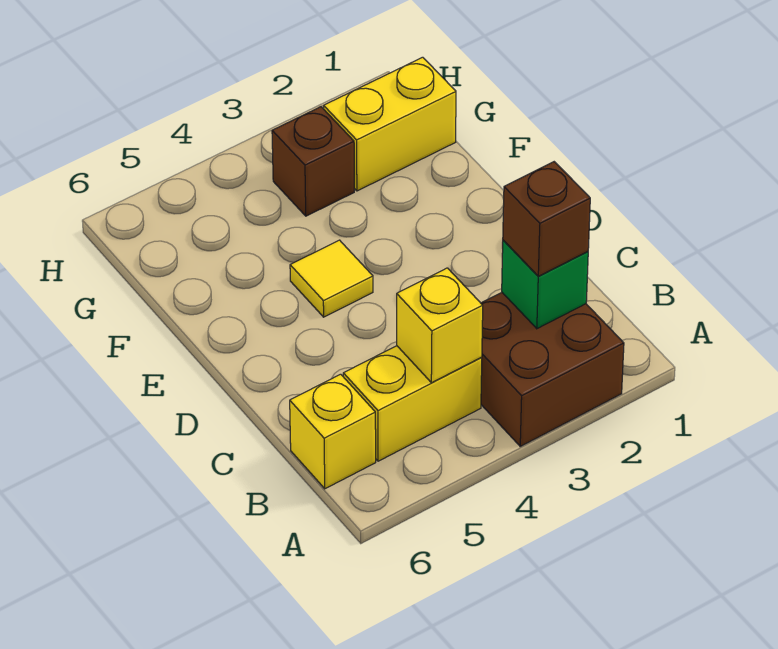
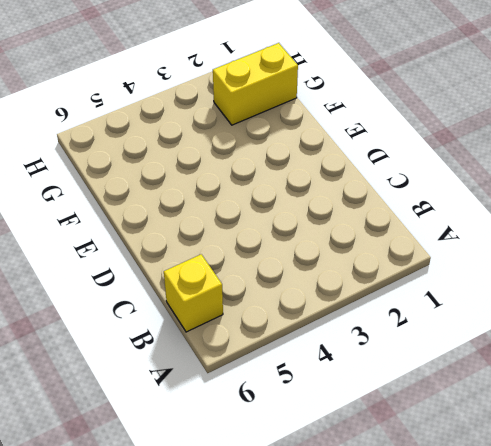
none -> brown 2x2 brick [481,293,624,446]
none -> yellow 1x2 brick [343,346,482,461]

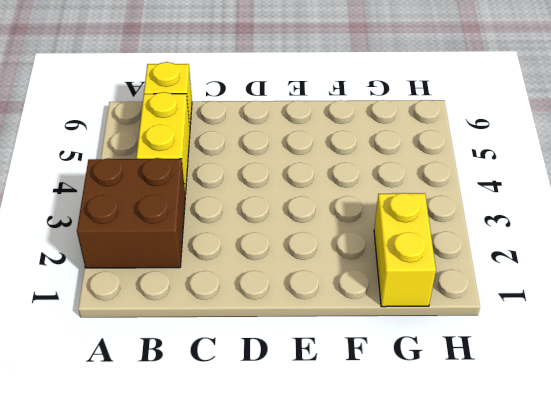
none -> yellow 1x1 tile [290,240,373,317]
none -> brown 1x1 brick [272,107,354,216]

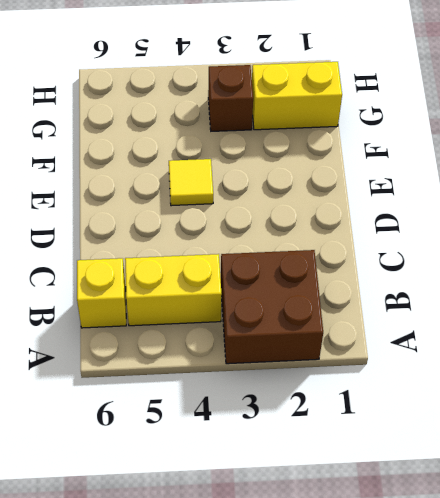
none -> green 1x1 brick [502,240,588,329]
none -> yellow 1x1 brick [397,268,483,383]

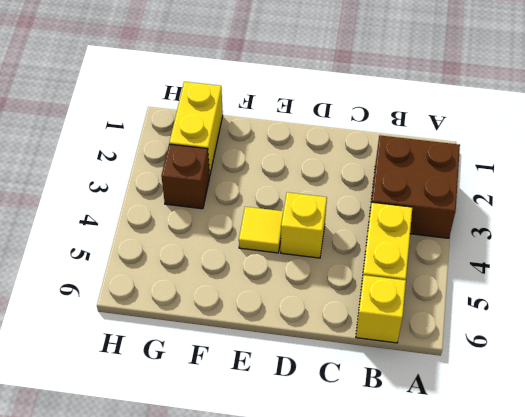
yellow 1x1 brick [281,192,327,258] -> yellow 1x1 brick moved to [397,268,483,383]
none -> green 1x1 brick [502,240,588,329]
none -> brown 1x1 brick [503,162,590,276]

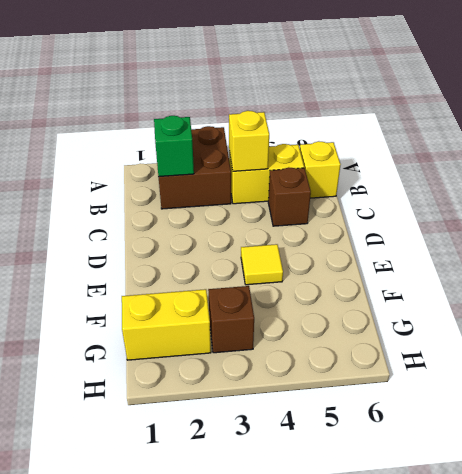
brown 1x1 brick [268,167,311,226] -> brown 1x1 brick moved to [503,162,590,276]

